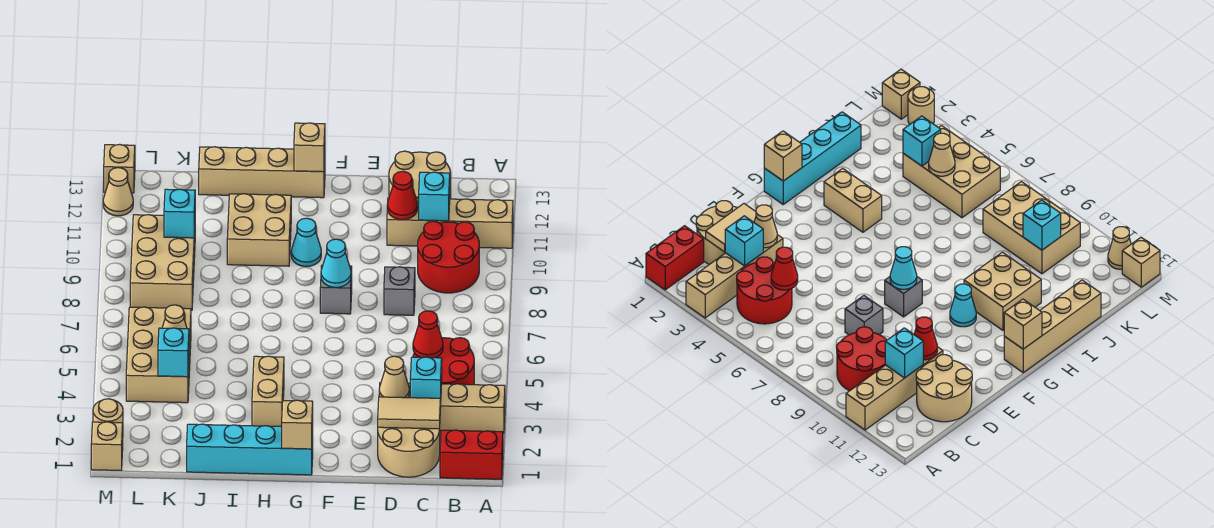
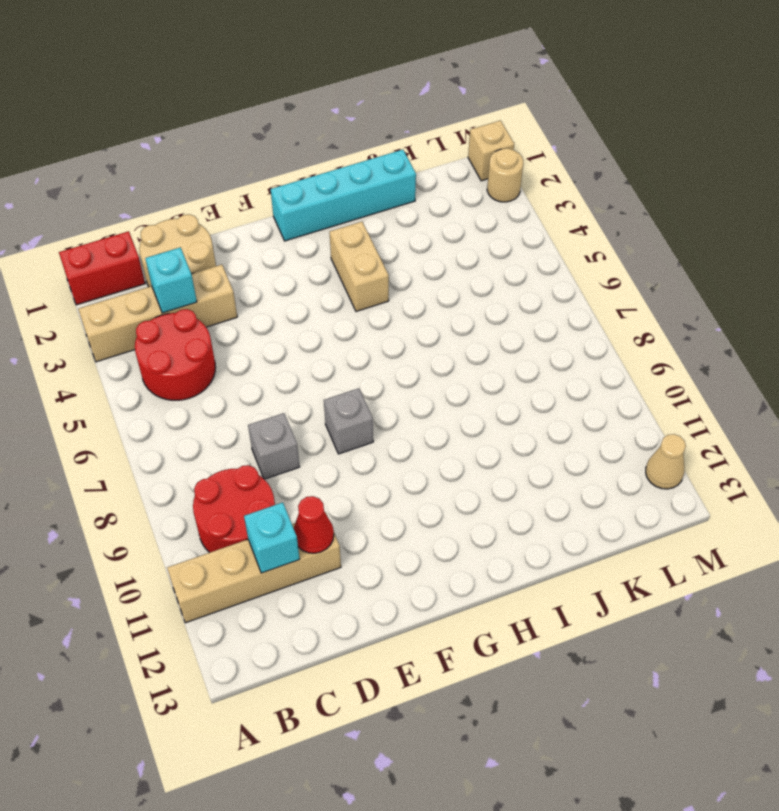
none -> tan 2x2 round brick [389,151,451,199]
none -> cyan 1x1 cone [291,218,321,267]
none -> tan 1x4 brick [199,147,325,198]
none -> tan 2x2 brick [227,194,291,266]

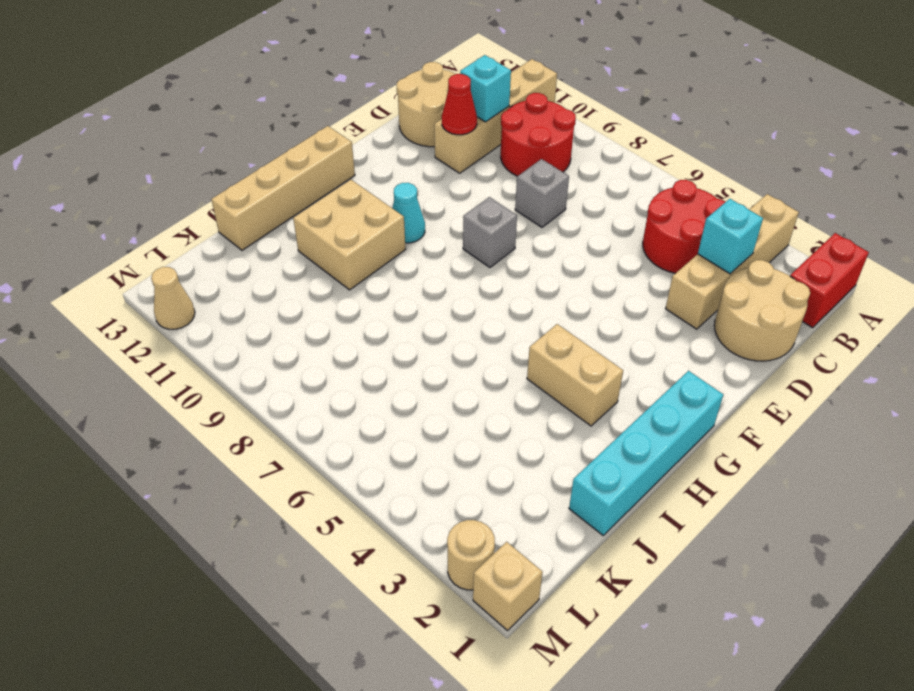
none -> tan 2x3 brick [126,307,191,403]
none -> tan 2x3 brick [130,215,195,310]
none -> tan 1x1 brick [104,144,135,193]
none -> tan 1x2 tile [378,397,441,429]

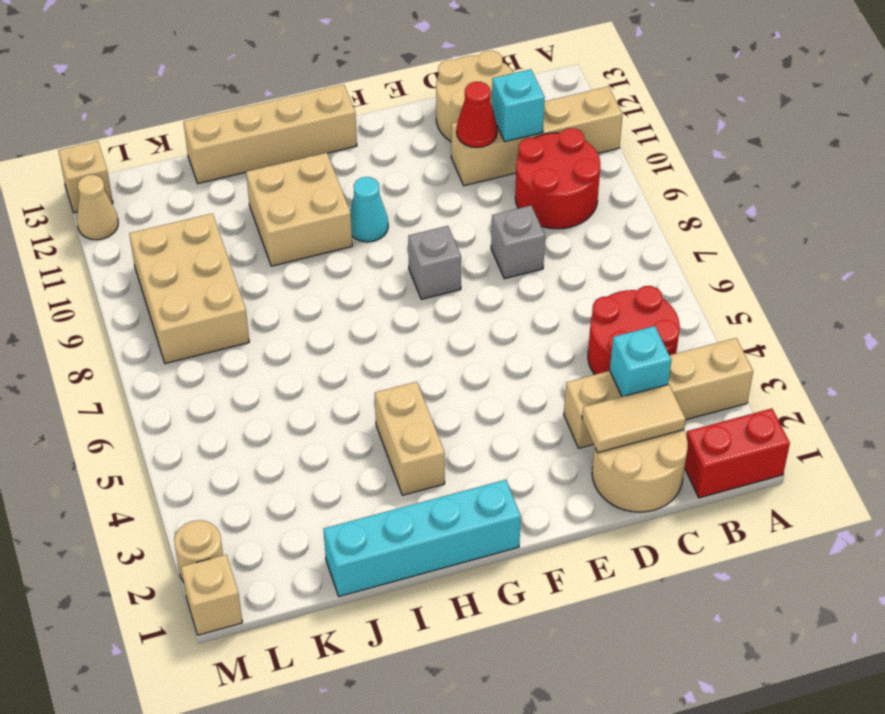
none -> tan 2x3 brick [126,307,191,403]
none -> red 1x1 cone [413,311,443,358]
none -> tan 1x1 cone [379,356,409,398]
none -> cyan 1x1 cone [321,239,351,288]

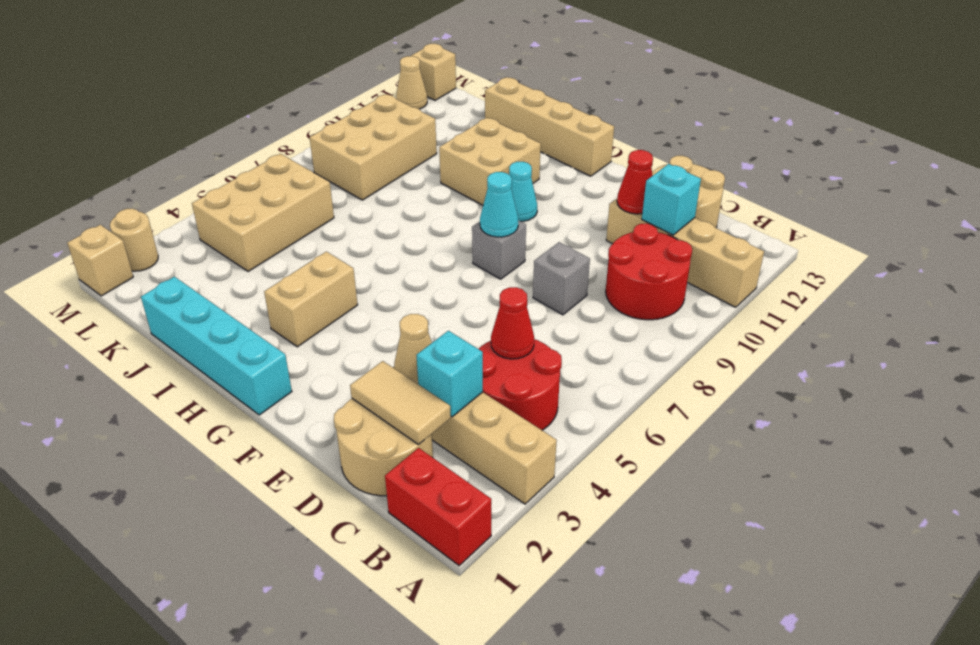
none -> tan 1x1 brick [282,400,313,449]
none -> tan 1x1 brick [294,123,325,172]
none -> cyan 1x1 brick [158,328,189,377]
none -> tan 1x1 cone [162,305,190,343]

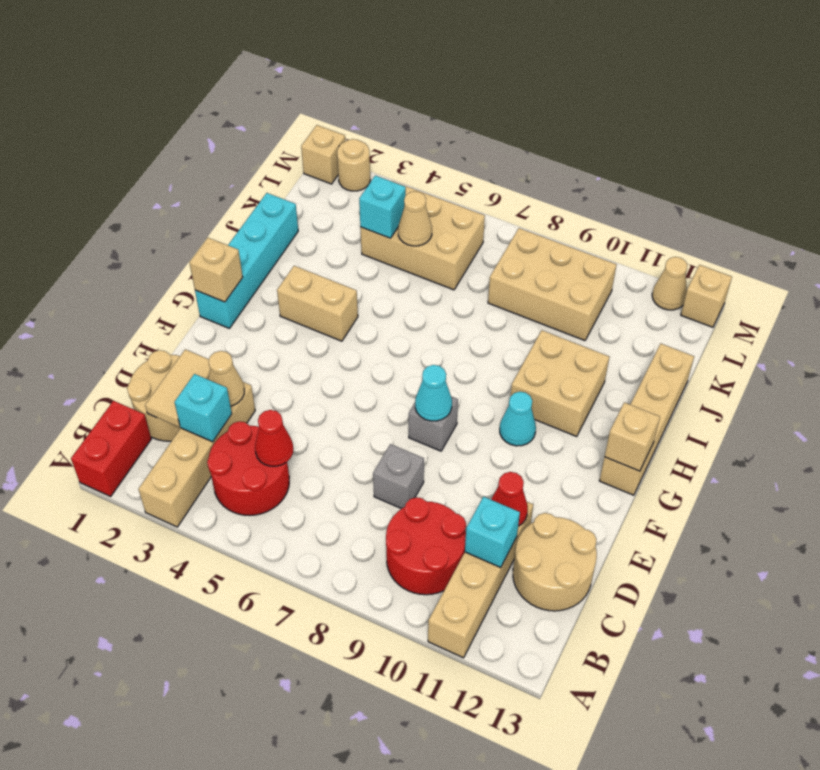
none -> cyan 1x1 brick [164,189,195,238]

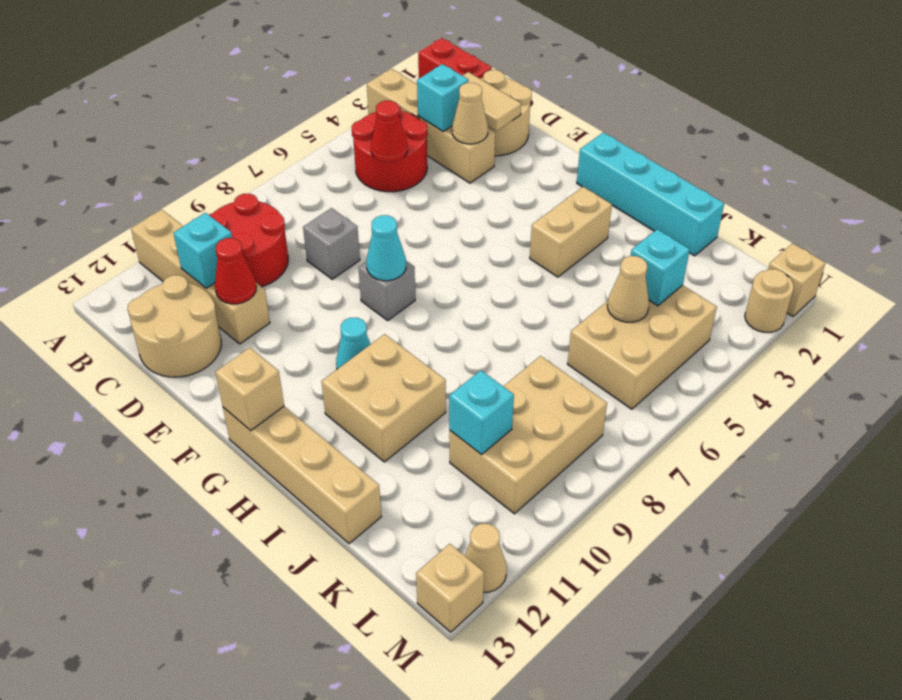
none -> tan 1x1 brick [282,400,313,449]

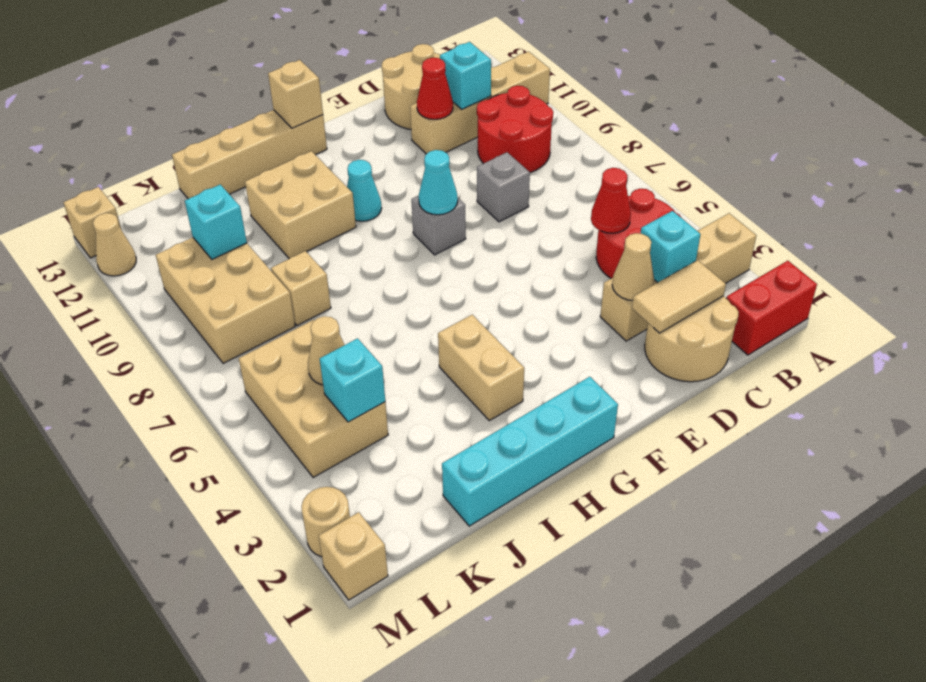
tan 1x1 brick [271,251,331,326] -> tan 1x1 brick moved to [282,400,313,449]

